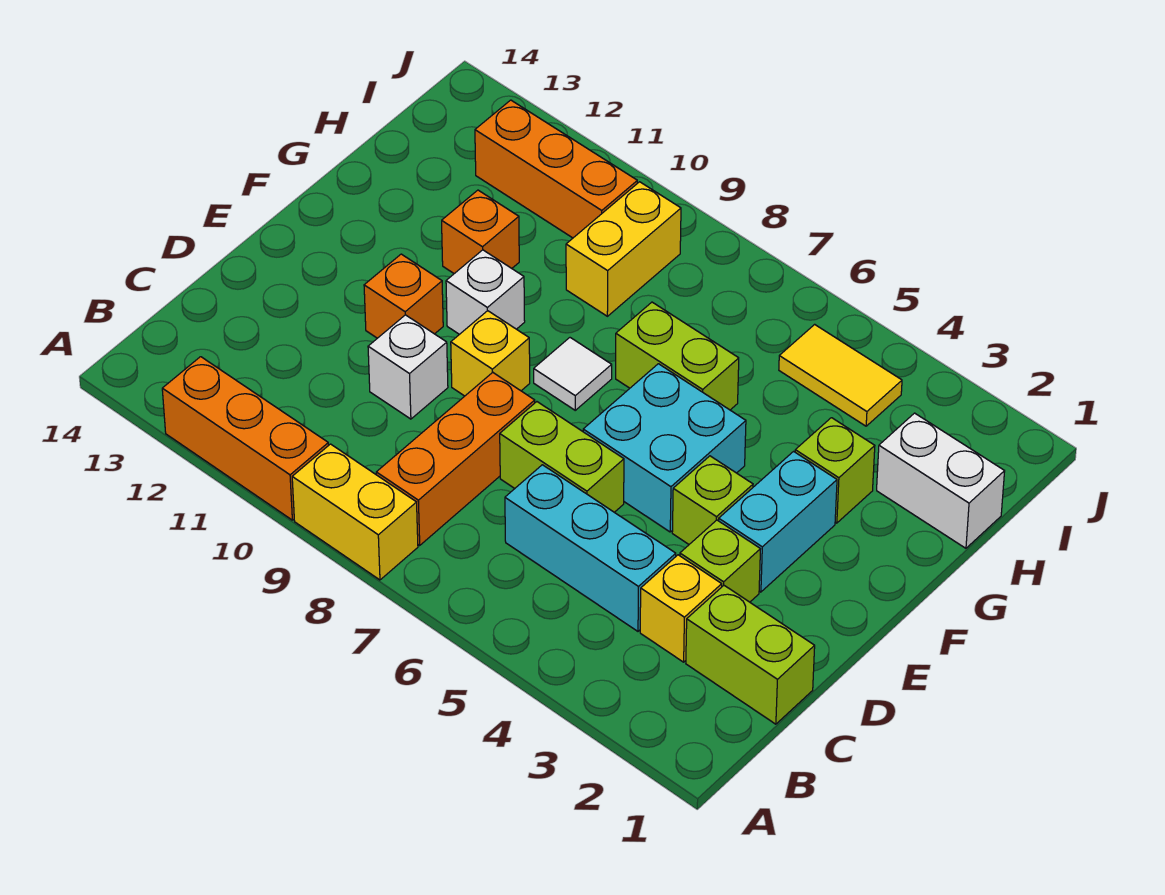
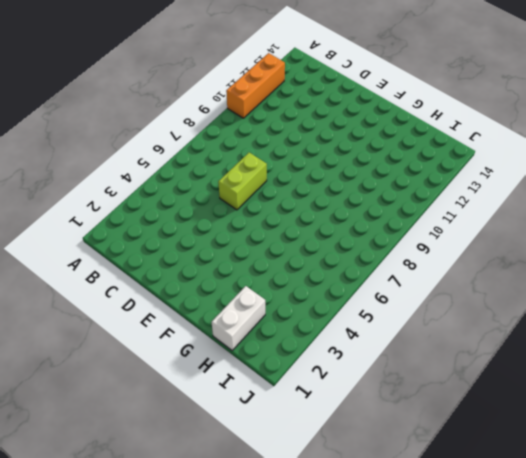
none -> yellow 1x2 brick [292,444,418,580]
none -> orange 1x3 brick [376,372,535,545]
none -> lime 1x2 brick [686,586,815,724]

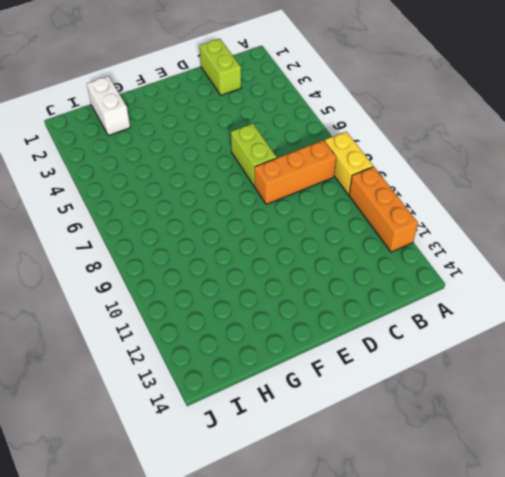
none -> yellow 1x1 brick [640,555,722,662]
none -> cyan 1x3 brick [505,465,676,631]
none -> lime 1x1 brick [680,520,760,602]

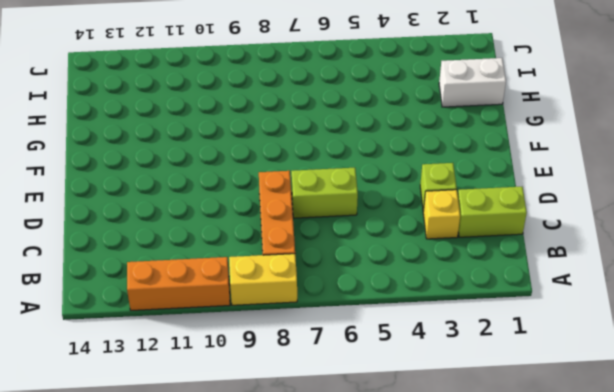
none -> cyan 1x3 brick [505,465,676,631]
none -> white 1x1 brick [368,315,448,419]
none -> cyan 1x2 brick [719,451,837,592]

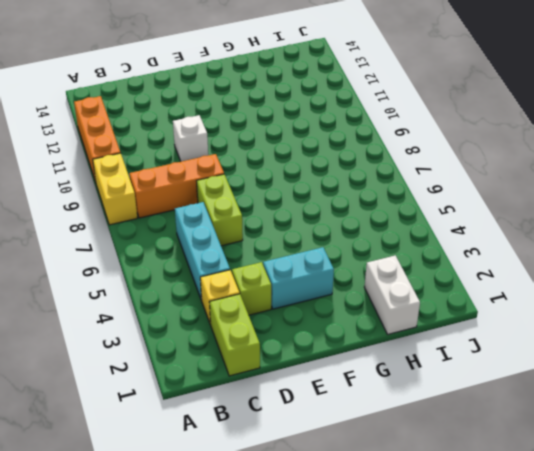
none -> lime 1x1 brick [672,456,753,544]
none -> cyan 2x2 brick [583,364,746,532]
none -> yellow 1x1 brick [451,311,530,396]

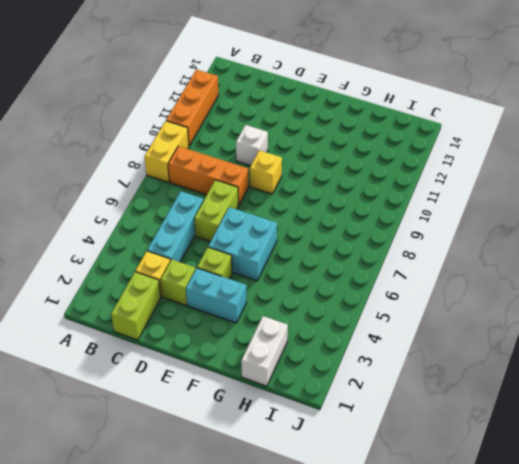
none -> orange 1x1 brick [364,254,443,338]
none -> white 1x1 tile [534,338,612,410]
none -> white 1x1 brick [446,250,525,334]

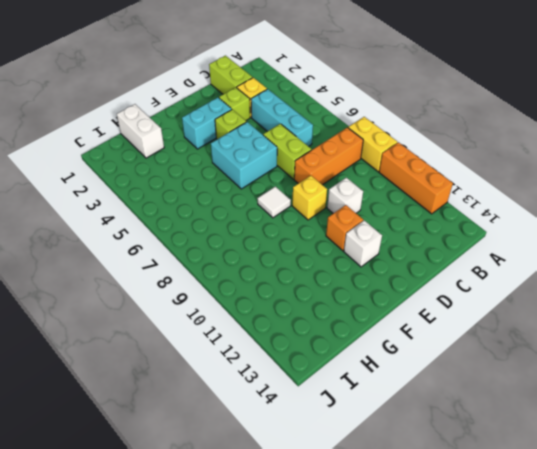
white 1x1 brick [344,220,382,267] -> white 1x1 brick moved to [446,250,525,334]
none -> lime 1x1 brick [795,418,875,523]
none -> lime 1x2 brick [616,302,739,410]
none -> orange 1x1 brick [442,190,519,274]

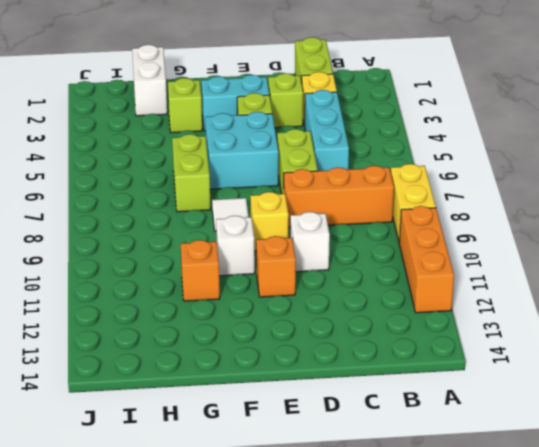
none -> yellow 1x2 brick [566,182,681,316]
none -> yellow 1x2 tile [779,324,902,426]
none -> orange 1x3 brick [475,100,637,238]

